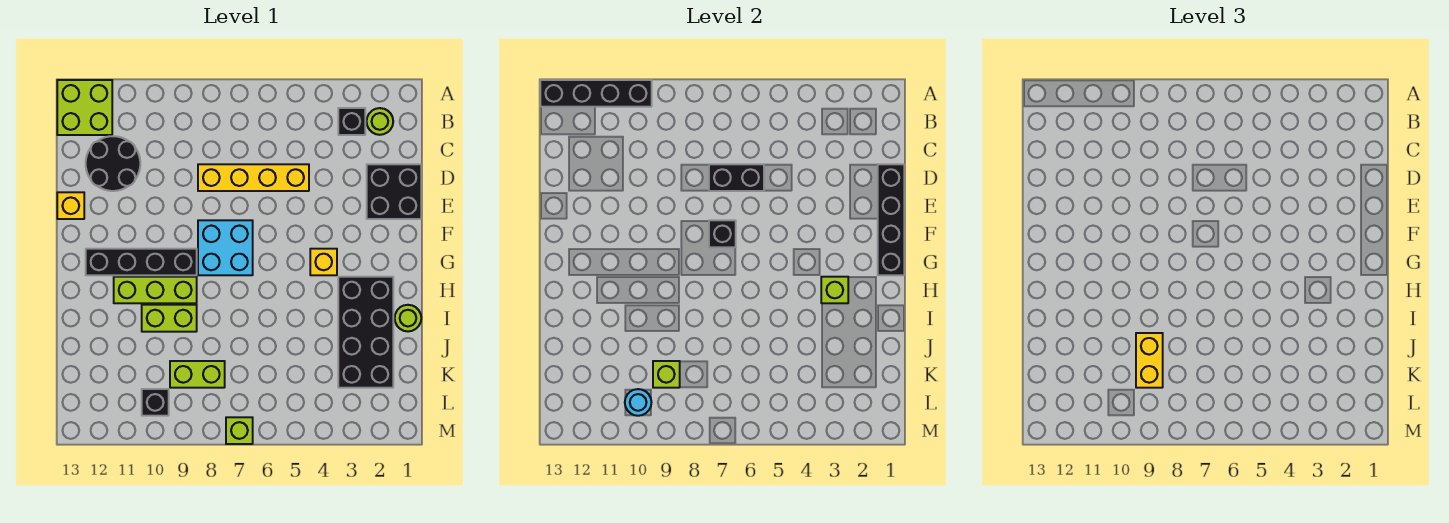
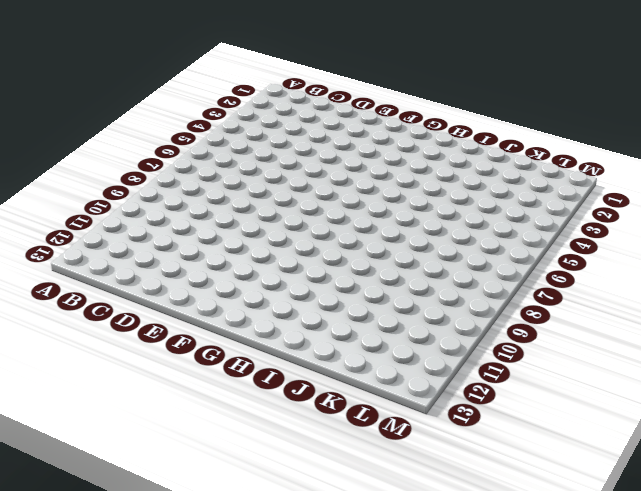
none -> lime 2x2 brick [57,80,112,135]
none -> lime 1x1 round brick [367,108,393,135]
none -> black 1x1 brick [338,108,365,135]

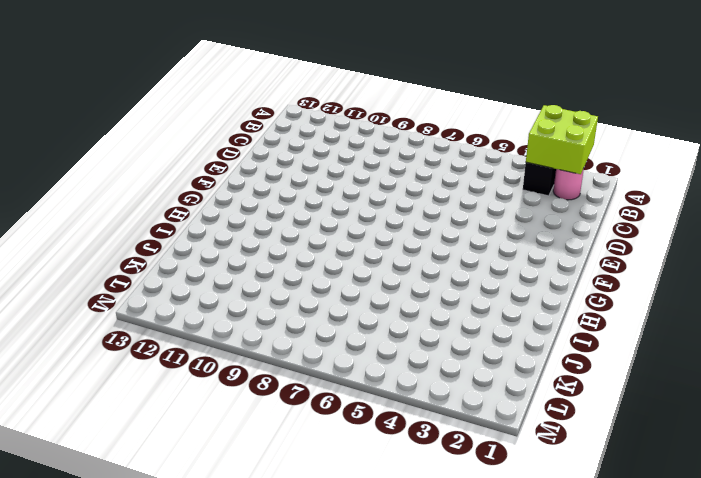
lime 2x2 brick [526,105,598,174] -> lime 2x2 brick moved to [57,80,112,135]
pink 1x1 round brick [553,168,584,200] -> lime 1x1 round brick [367,108,393,135]
none -> black 2x2 round brick [86,136,140,191]
none -> black 2x2 brick [367,164,421,219]
none -> yellow 1x4 brick [198,164,309,191]

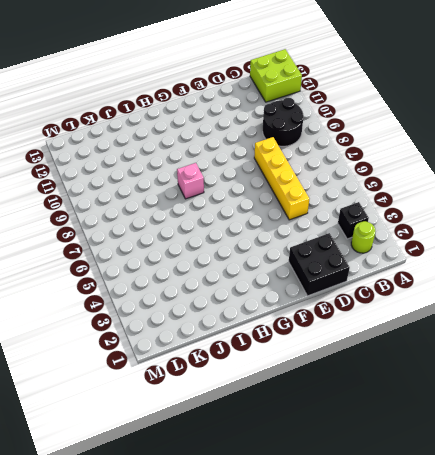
black 2x2 round brick [263,98,304,146] -> black 2x2 round brick moved to [86,136,140,191]
pink 1x1 brick [177,163,204,199] -> none
none -> yellow 1x1 brick [57,192,84,219]
none -> cyan 2x2 brick [198,220,253,275]
none -> yellow 1x1 brick [310,249,337,275]

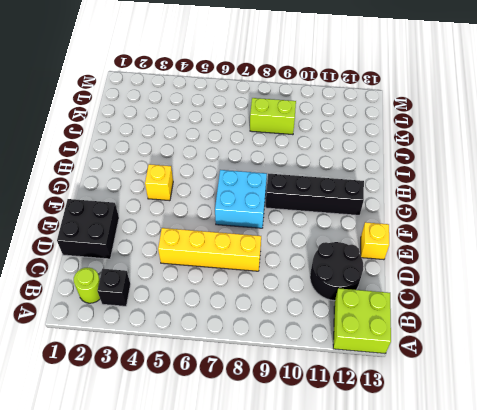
none -> black 2x4 brick [338,277,393,388]
none -> lime 1x3 brick [114,277,197,303]
none -> lime 1x1 round brick [395,305,421,331]

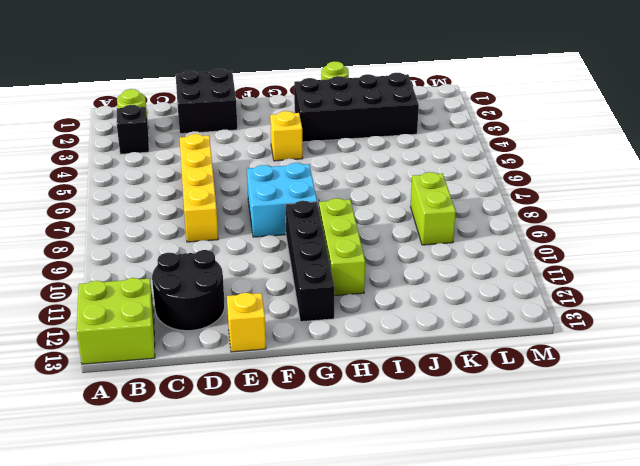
none -> lime 1x2 brick [142,305,197,332]
none -> black 1x1 brick [142,389,169,416]
none -> lime 1x1 brick [226,417,253,444]

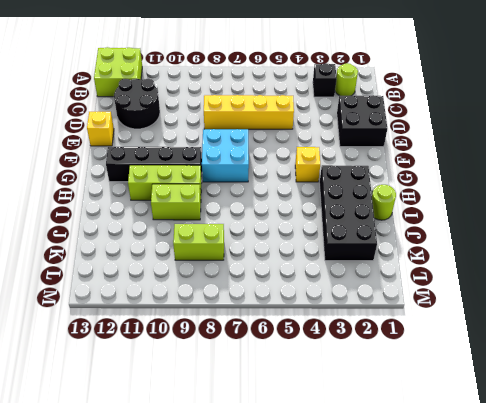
none -> black 1x1 brick [142,389,169,416]
none -> lime 1x1 brick [226,417,253,444]
none -> black 1x4 brick [540,80,652,107]

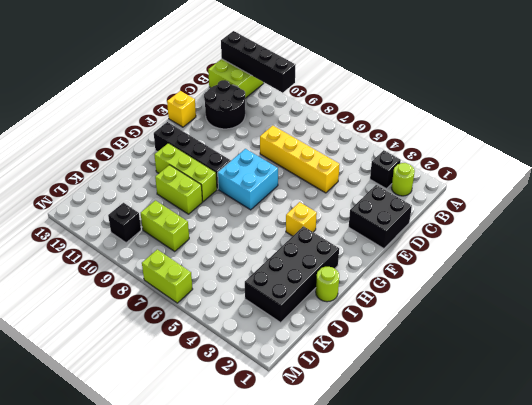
lime 1x2 brick [142,250,193,303] -> lime 1x1 brick [226,417,253,444]
none -> black 1x4 brick [878,164,904,275]
none -> black 1x2 brick [709,164,764,191]
none -> black 1x1 brick [709,220,736,247]

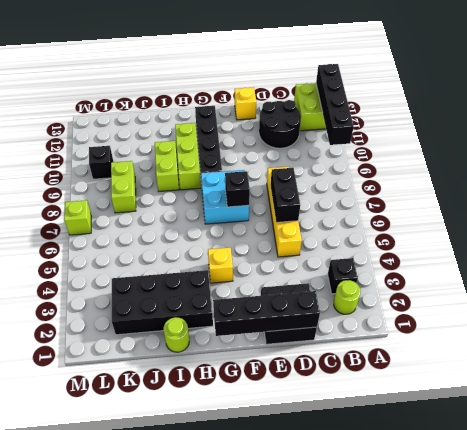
none -> lime 1x1 brick [821,277,848,303]
none -> lime 1x1 brick [653,361,680,388]
none -> cyan 1x1 round brick [625,389,651,416]

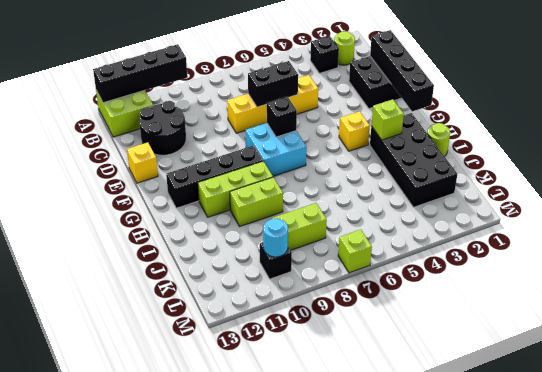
none -> lime 1x1 brick [653,361,680,388]
none -> yellow 1x2 brick [1136,333,1163,388]

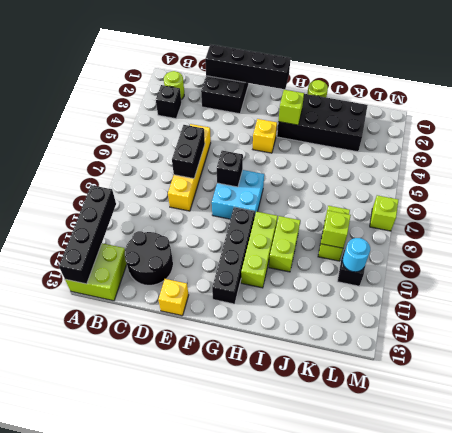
none -> yellow 1x2 brick [1136,333,1163,388]

